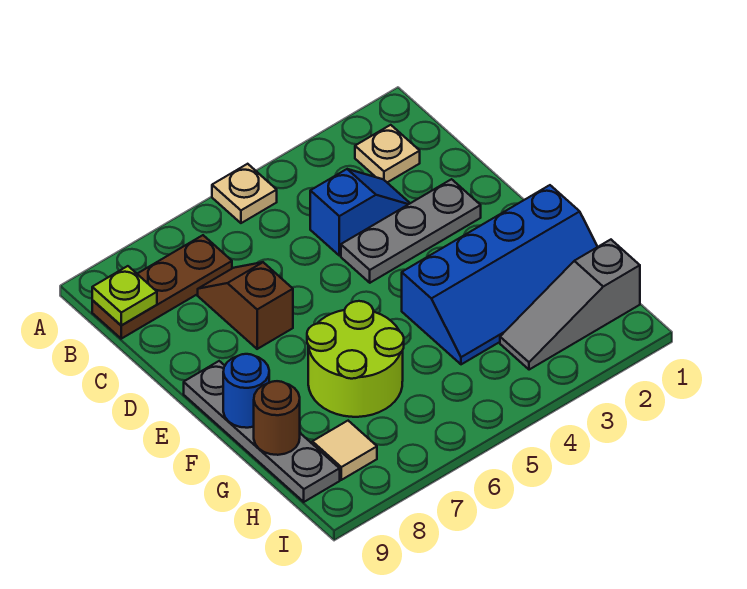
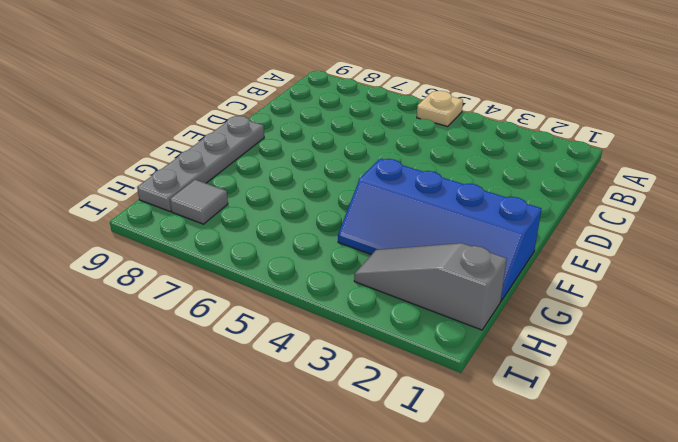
grey 1x1 tile [170,180,228,224] -> tan 1x1 tile [312,421,377,480]
none -> tan 1x1 plate [355,125,420,182]
none -> brown 1x3 plate [92,235,232,339]
none -> blue 1x2 slope [310,169,410,256]

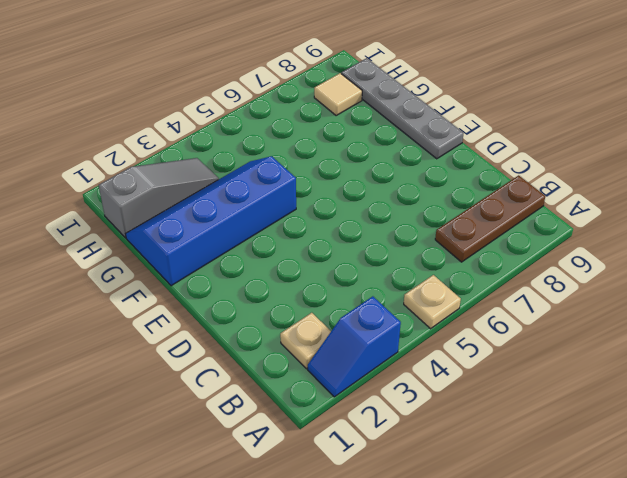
blue 1x2 slope [308,296,401,397] -> blue 1x2 slope moved to [310,169,410,256]
none -> brown 1x2 slope [198,262,293,349]
none -> grey 1x3 plate [341,179,481,283]
none -> lime 2x2 round brick [307,301,404,417]

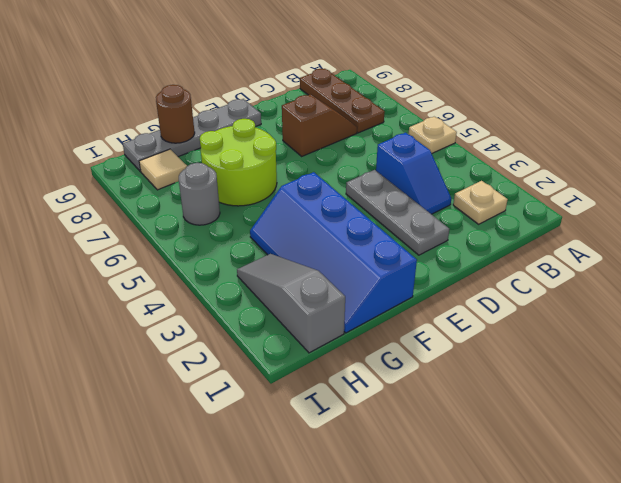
grey 1x1 round brick [179,163,220,225] -> none
none -> lime 1x1 plate [92,266,157,325]
none -> blue 1x1 round brick [223,354,269,428]

